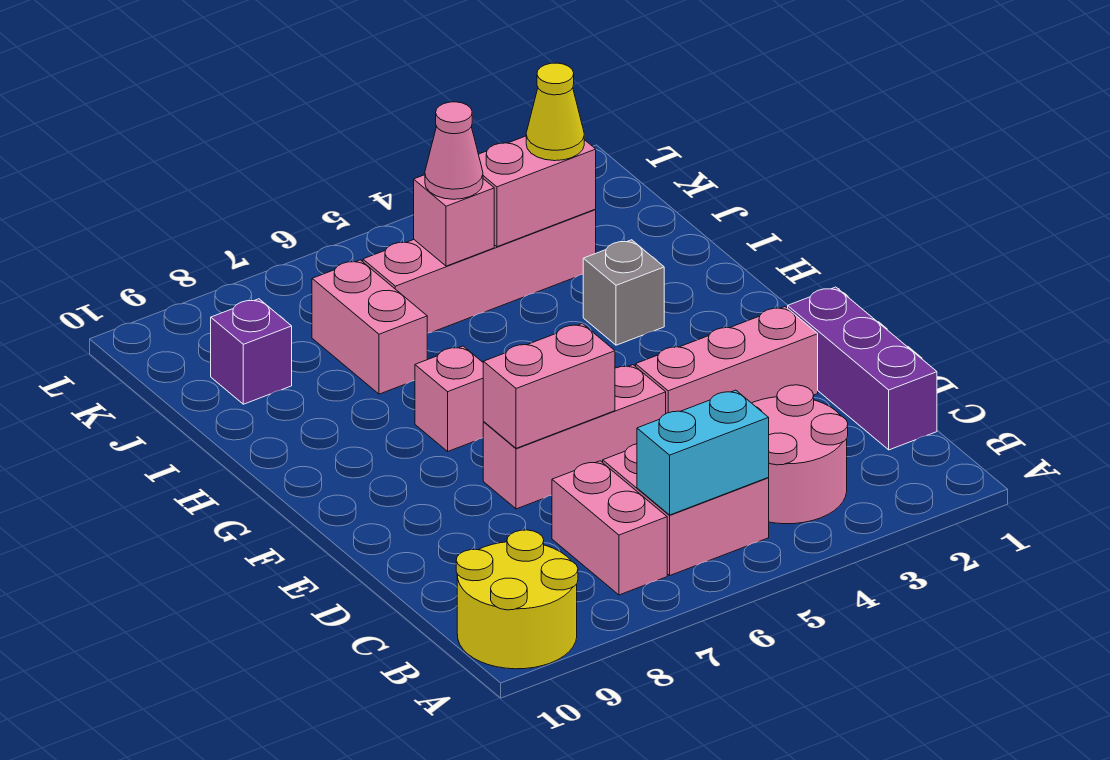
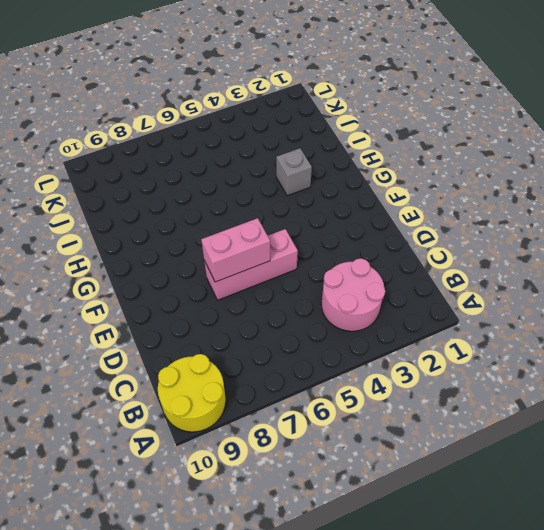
none -> pink 2x2 brick [603,444,769,575]
none -> pink 1x2 brick [552,461,667,595]
none -> purple 1x3 brick [788,287,937,450]

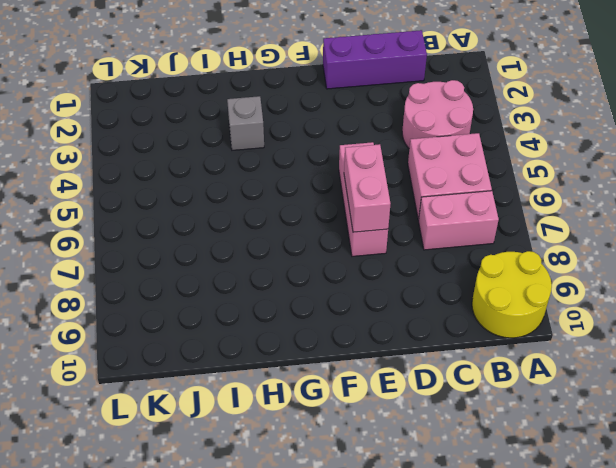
none -> pink 1x3 brick [636,307,818,413]
none -> pink 1x1 brick [415,346,484,451]
none -> pink 1x2 brick [312,260,427,394]

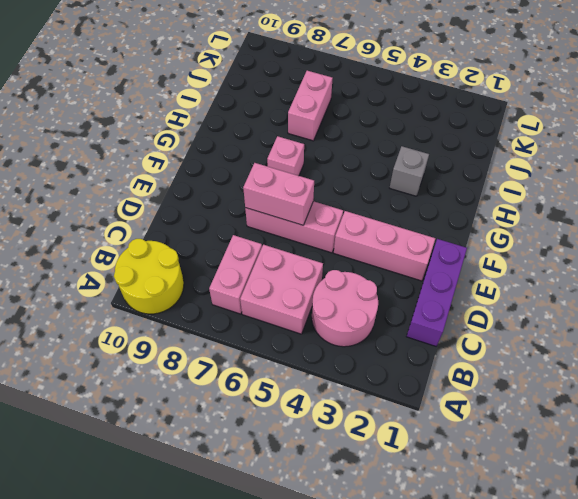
none -> pink 1x4 brick [363,209,596,333]
none -> purple 1x1 brick [211,299,292,404]
none -> cyan 1x2 brick [637,390,769,515]

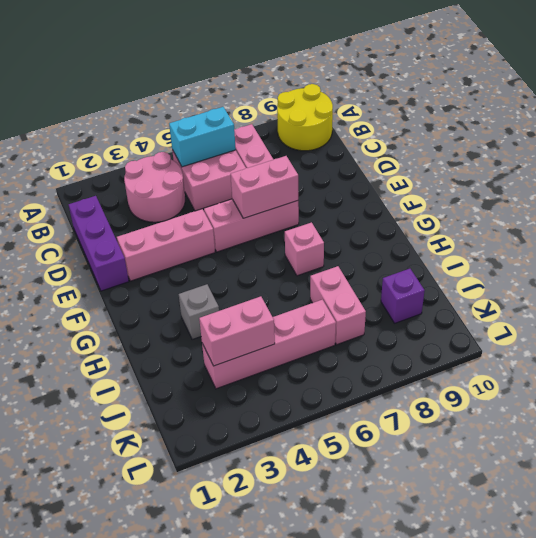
none -> pink 1x1 brick [414,175,494,266]
none -> yellow 1x1 cone [526,63,584,161]
none -> pink 1x1 cone [425,102,483,199]

